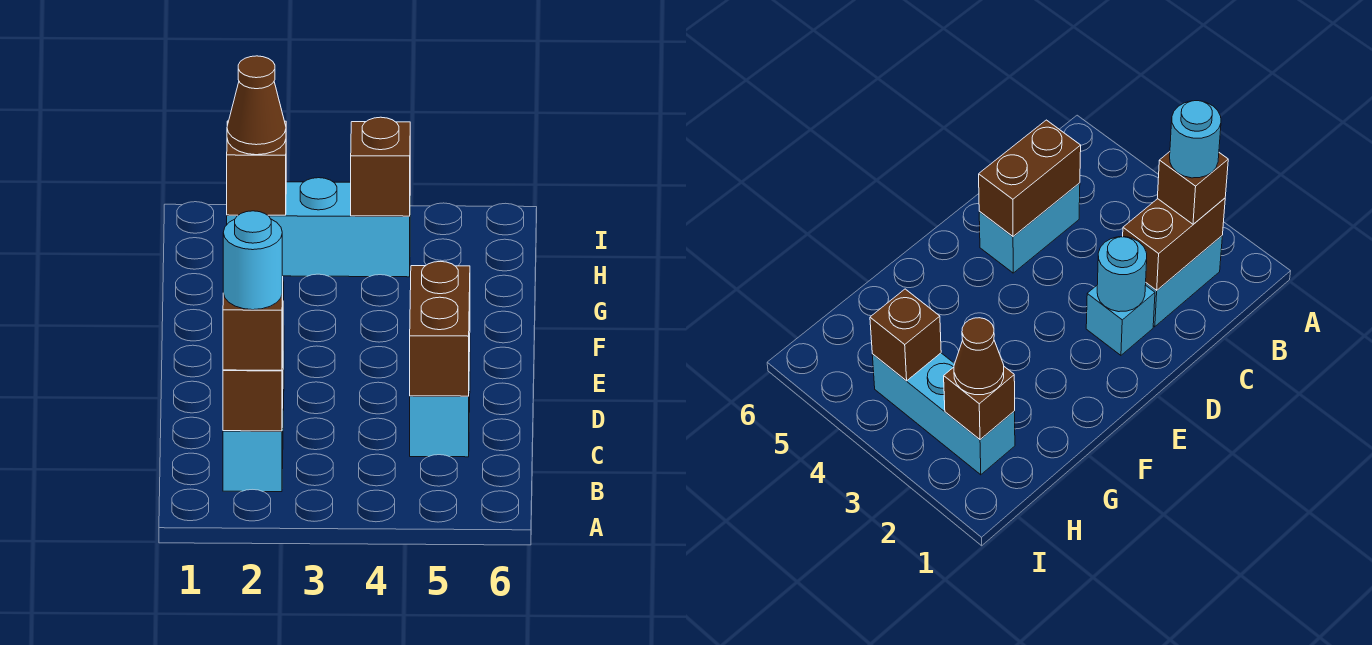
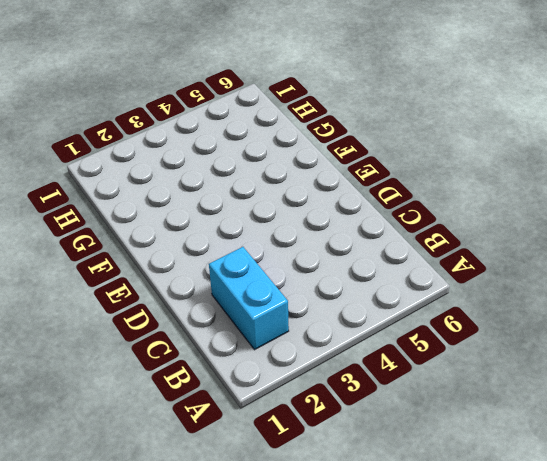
none -> cyan 1x2 brick [410,352,470,457]
none -> cyan 1x1 brick [1086,285,1155,355]
none -> cyan 1x3 brick [227,178,410,277]

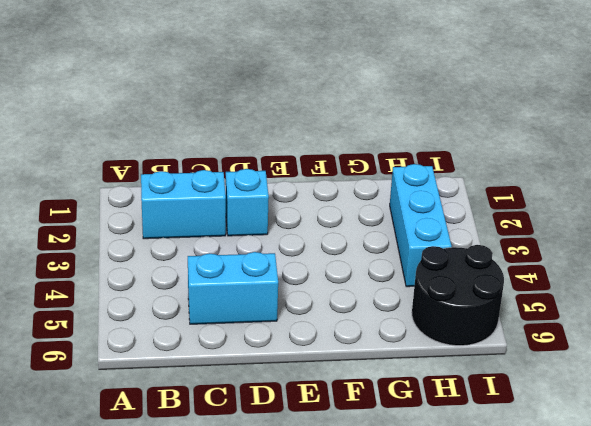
black 2x2 round brick [412,245,504,346] -> none
none -> brown 1x2 brick [223,348,283,431]
none -> brown 1x2 brick [410,261,470,396]
none -> cyan 1x1 round brick [1097,237,1147,312]

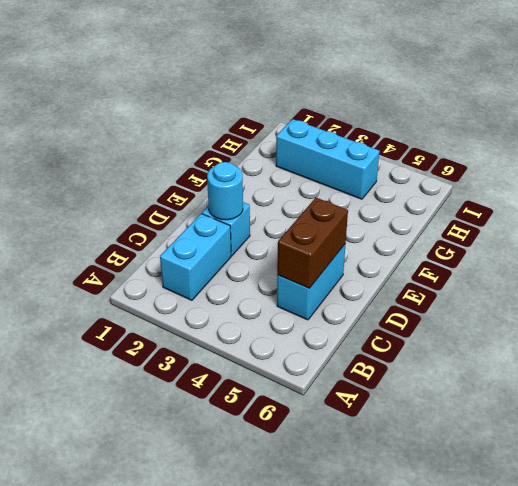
none -> brown 1x2 brick [223,348,283,431]
none -> brown 1x1 brick [227,121,286,215]
none -> brown 1x1 brick [351,117,410,216]

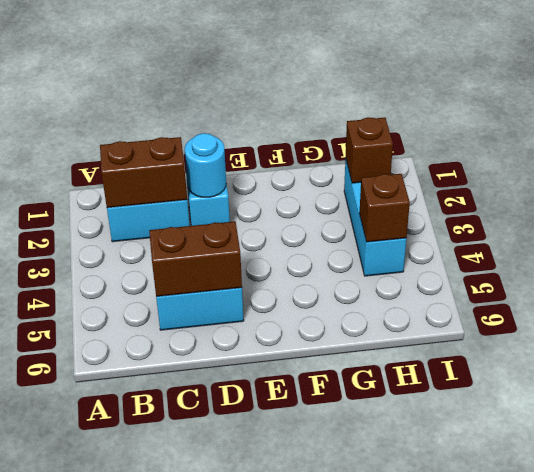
none -> brown 1x1 brick [223,277,283,370]
none -> brown 1x1 cone [227,56,286,155]
none -> cyan 1x1 round brick [223,211,282,310]

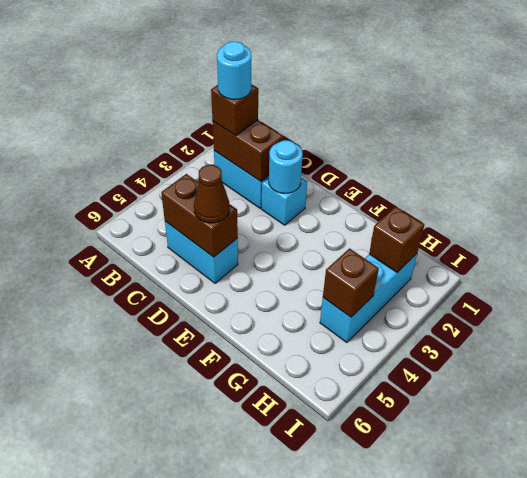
brown 1x1 cone [194,165,230,223] -> brown 1x1 cone moved to [227,56,286,155]

